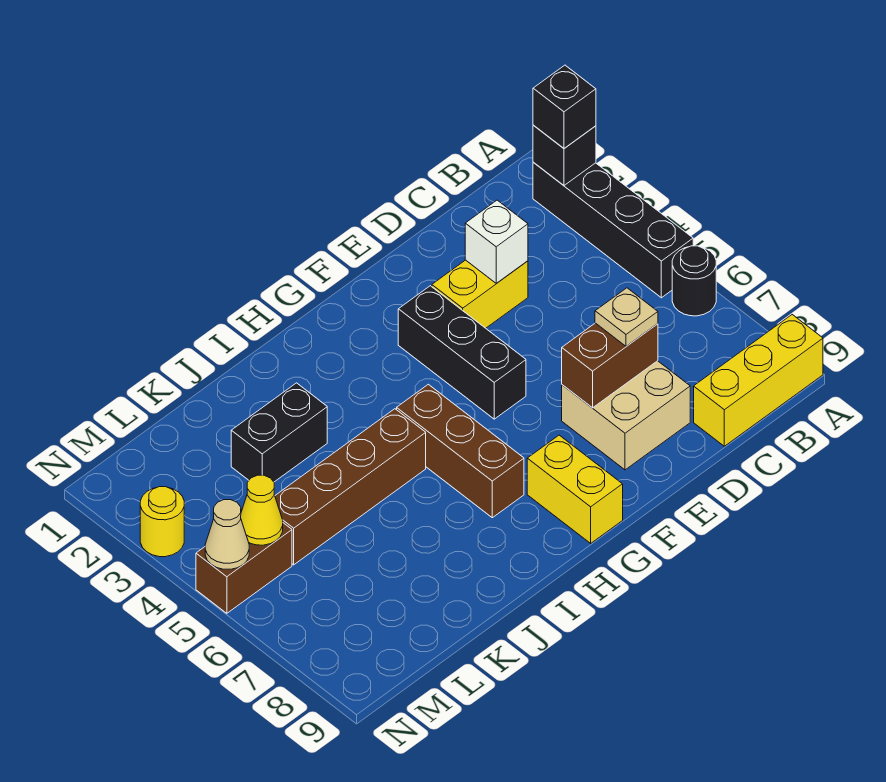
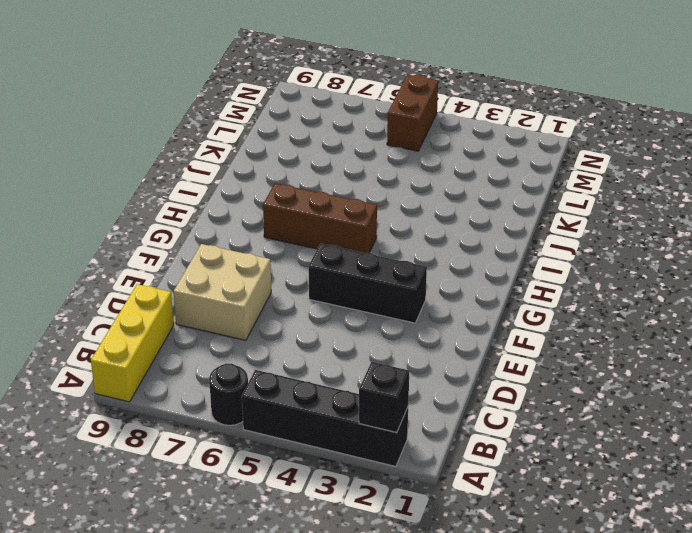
none -> yellow 1x2 brick [432,260,528,328]
none -> yellow 1x2 brick [527,435,623,543]
none -> brown 1x4 brick [275,409,426,565]

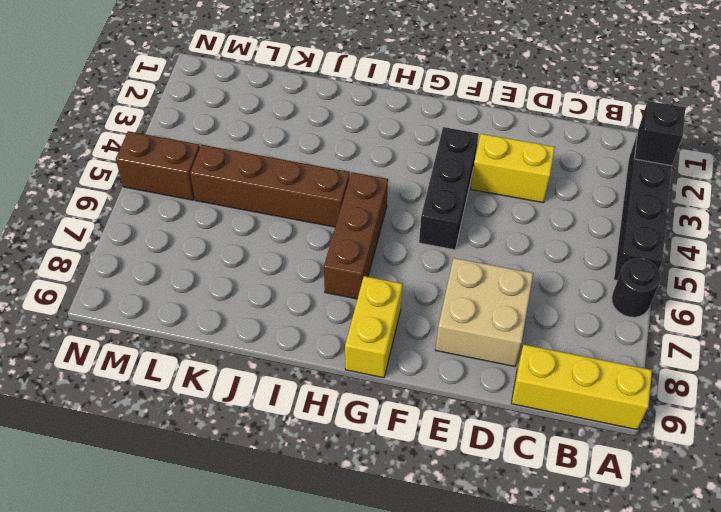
none -> black 1x2 brick [231,383,327,482]
none -> yellow 1x1 round brick [140,487,184,557]
none -> white 1x1 brick [465,200,528,283]

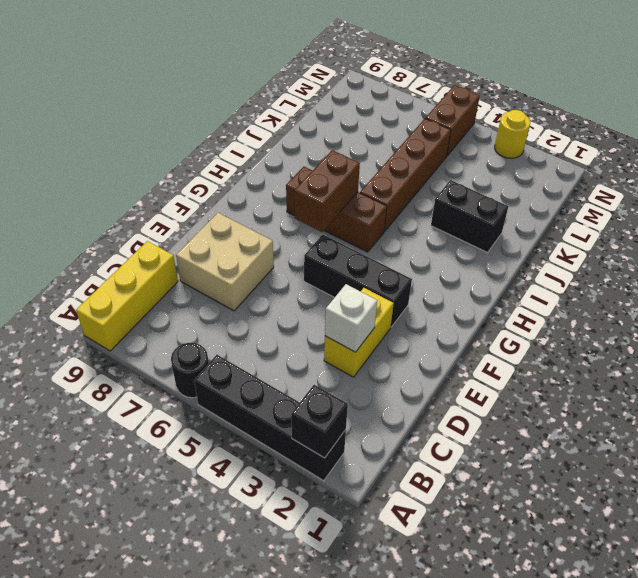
brown 1x2 brick [294,150,360,232] -> brown 1x2 brick moved to [562,323,658,408]
black 1x2 brick [431,180,508,252] -> black 1x2 brick turned to [231,383,327,482]
none -> yellow 1x2 brick [527,435,623,543]
none -> yellow 1x1 cone [241,475,283,545]
none -> tan 1x1 cone [205,500,249,569]

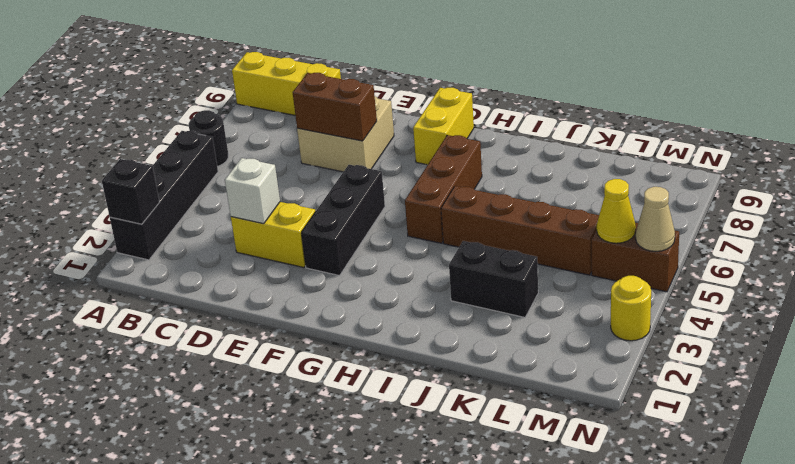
none -> black 1x1 brick [533,65,596,148]
none -> tan 1x1 plate [595,288,658,346]

